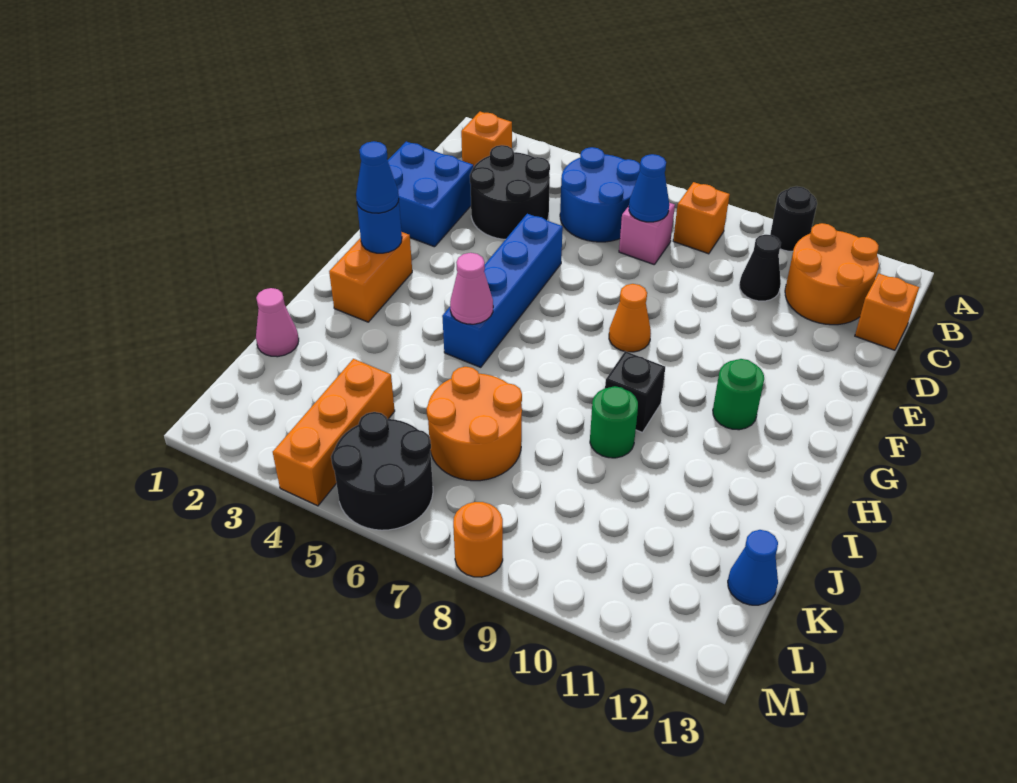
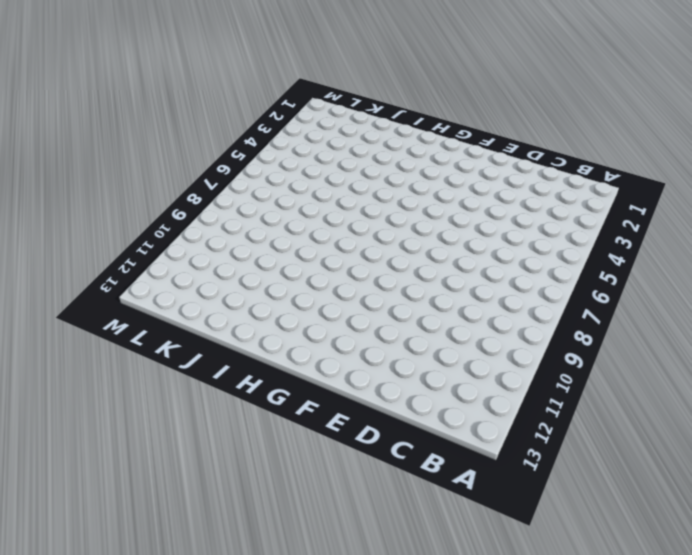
none -> black 1x1 round brick [770,186,817,251]
none -> orange 1x1 brick [461,112,512,167]
none -> blue 2x2 round brick [560,147,640,242]

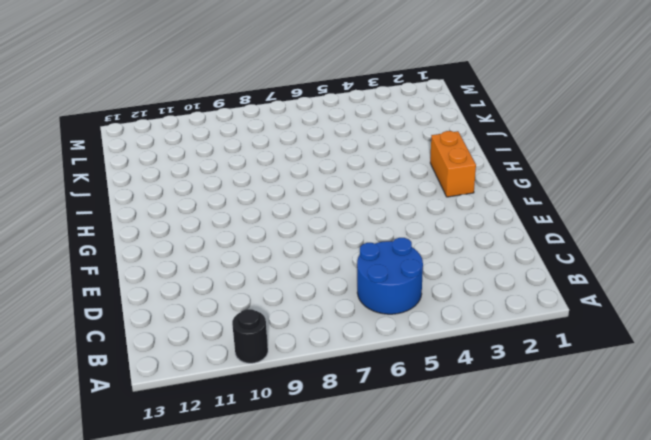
none -> orange 1x1 brick [461,112,512,167]
none -> orange 1x1 brick [673,182,730,254]
none -> orange 2x2 round brick [785,223,879,325]

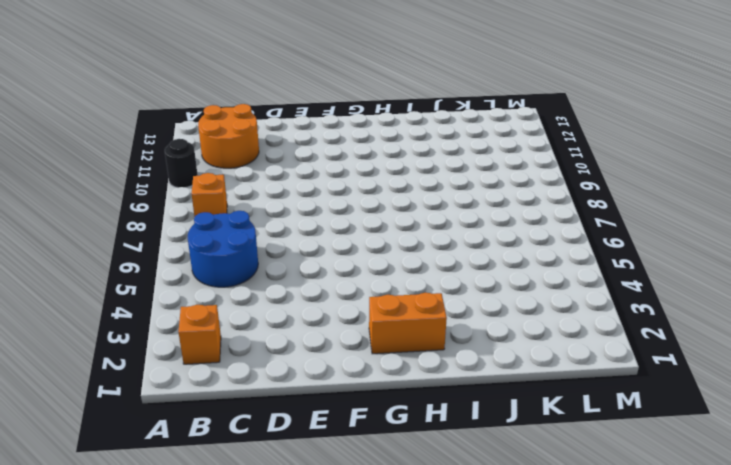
none -> black 2x2 round brick [470,145,550,239]
none -> pink 1x1 brick [619,203,675,264]
none -> black 1x1 cone [739,235,781,301]

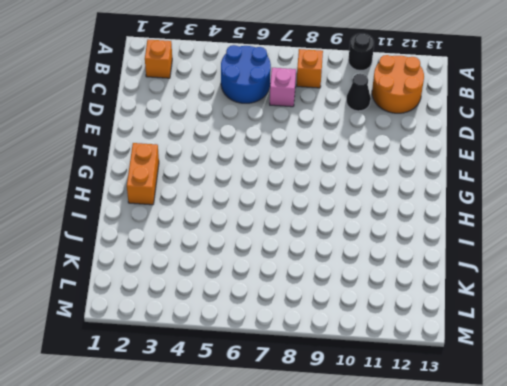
none -> black 2x2 round brick [470,145,550,239]
none -> orange 1x1 brick [855,274,919,350]
none -> blue 2x2 brick [388,142,473,247]

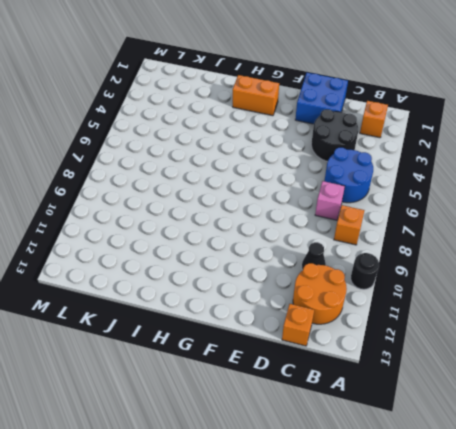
none -> blue 1x4 brick [442,214,563,367]
none -> orange 1x1 cone [609,284,651,352]
none -> green 1x1 round brick [713,359,764,430]

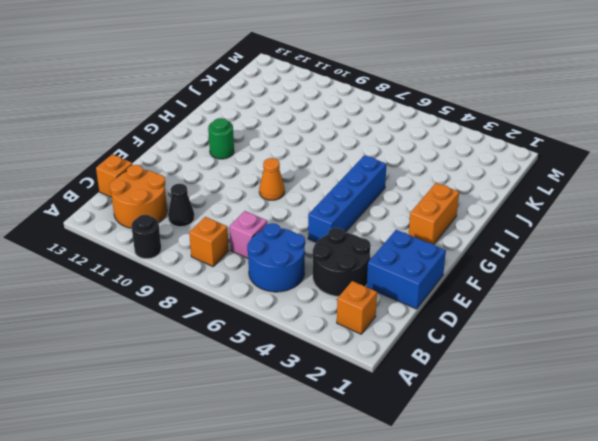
none -> black 1x1 brick [605,351,665,433]
none -> green 1x1 round brick [590,386,638,458]
none -> pink 1x1 cone [256,288,299,357]

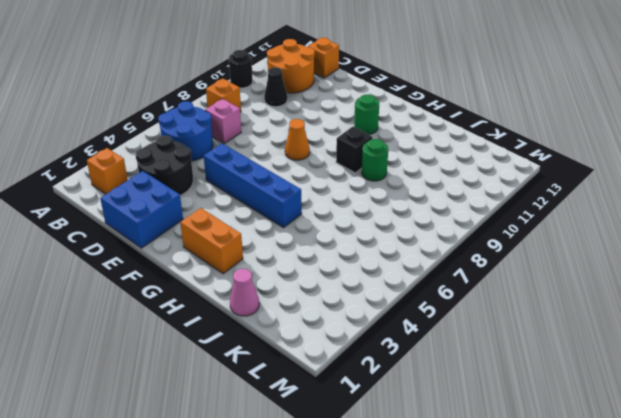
none -> orange 2x2 round brick [426,367,522,481]
none -> orange 1x3 brick [273,359,395,506]
none -> blue 1x1 cone [728,530,778,605]

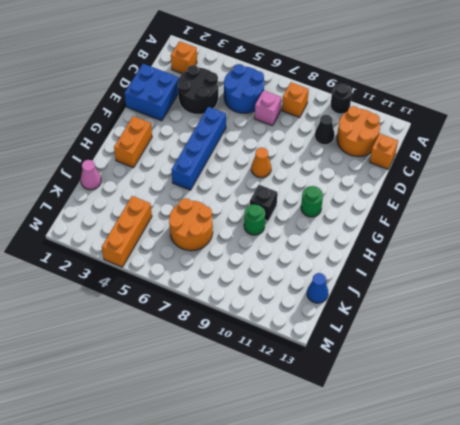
none -> black 2x2 round brick [331,412,433,530]
none -> orange 1x1 round brick [453,502,503,577]
none -> blue 1x1 cone [629,154,669,222]

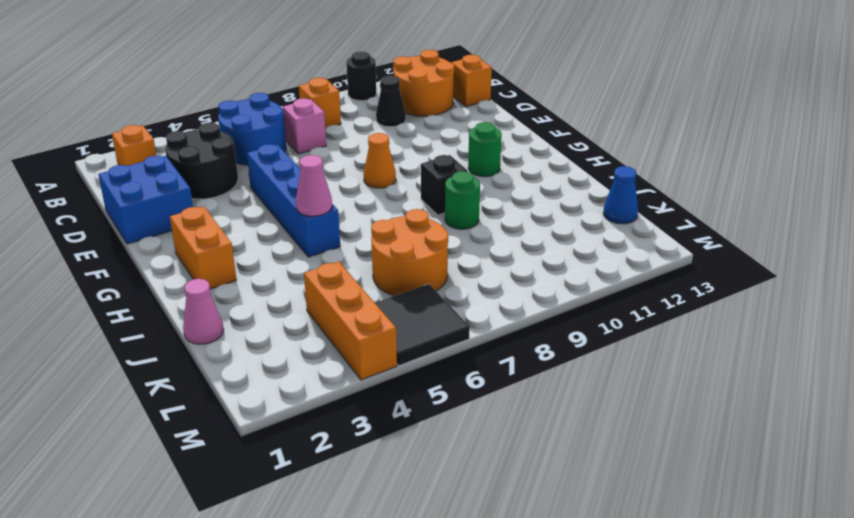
black 2x2 tile [375,284,470,366] -> black 2x2 round brick [331,412,433,530]
none -> orange 1x1 round brick [453,502,503,577]
none -> blue 1x1 cone [629,154,669,222]
none -> blue 1x1 round brick [357,201,402,253]

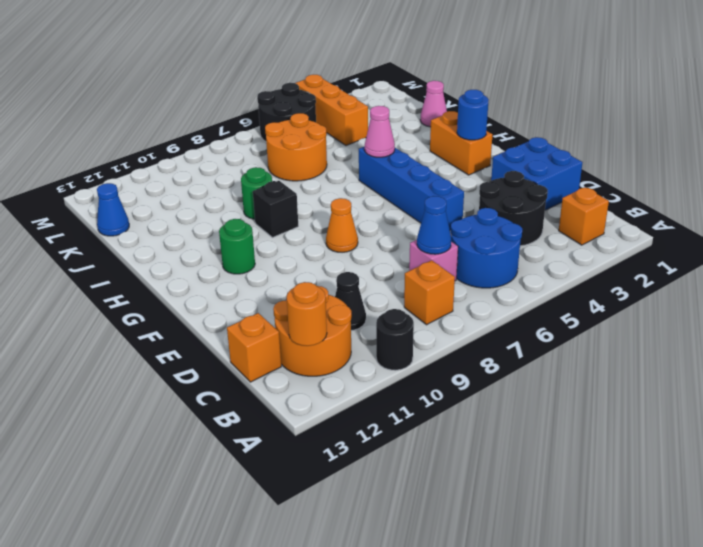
orange 1x1 round brick [286,282,327,346] -> orange 1x1 round brick moved to [453,502,503,577]
none -> blue 1x1 cone [356,141,399,213]

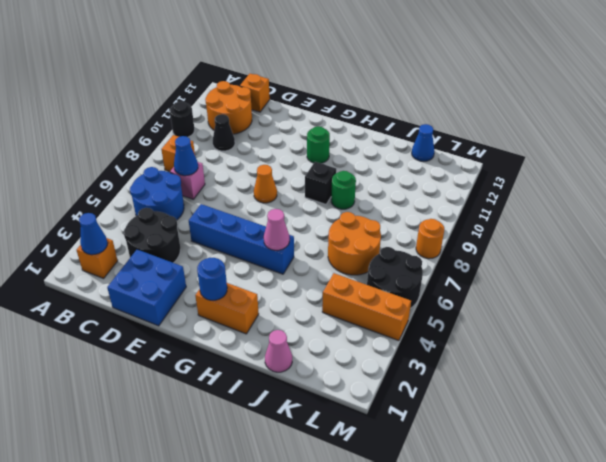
blue 1x1 cone [79,213,107,255] -> blue 1x1 cone moved to [356,141,399,213]

